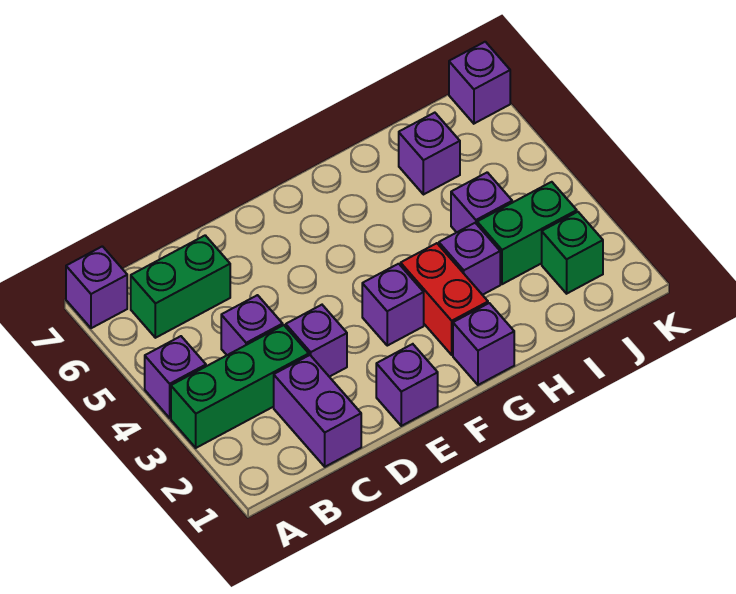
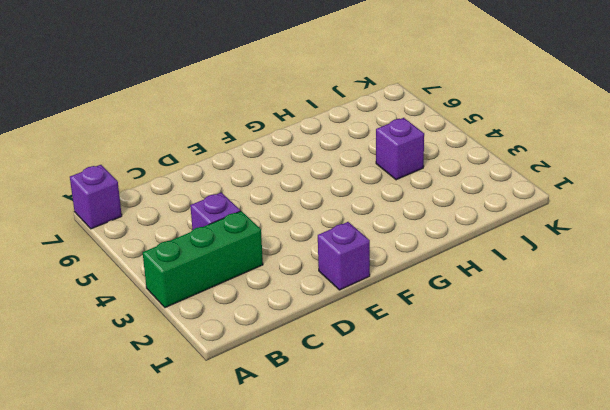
none -> purple 1x1 brick [145,336,206,418]
none -> green 1x2 brick [131,235,230,338]
none -> purple 1x2 brick [274,355,361,467]

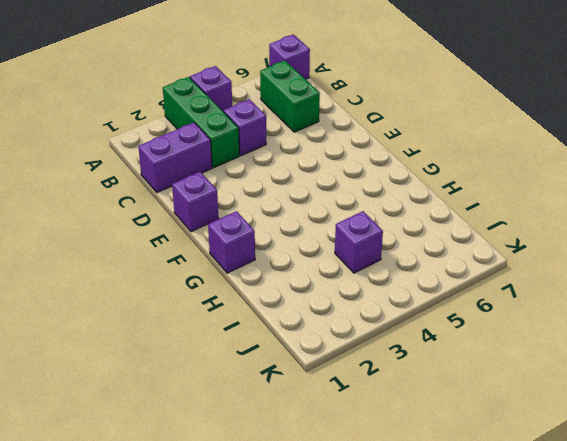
none -> purple 1x1 brick [286,305,347,377]
none -> purple 1x1 brick [362,264,424,346]
none -> red 1x2 brick [401,243,488,355]

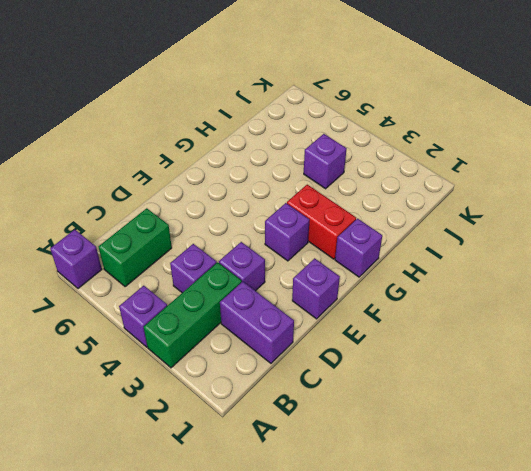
none -> purple 1x1 brick [439,223,500,295]
none -> green 1x2 brick [477,182,577,284]
none -> purple 1x1 brick [399,113,460,195]

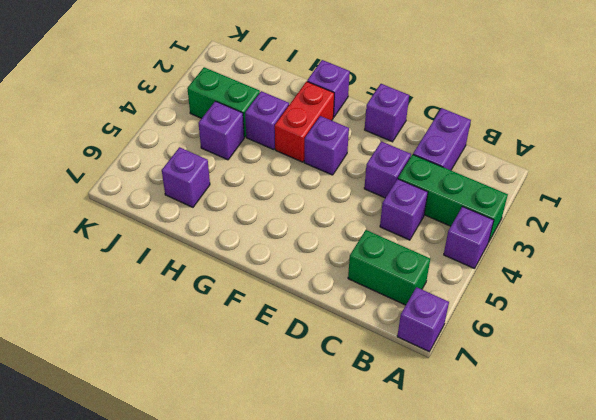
none -> green 1x1 brick [542,212,603,294]
none -> purple 1x1 brick [449,42,510,124]

